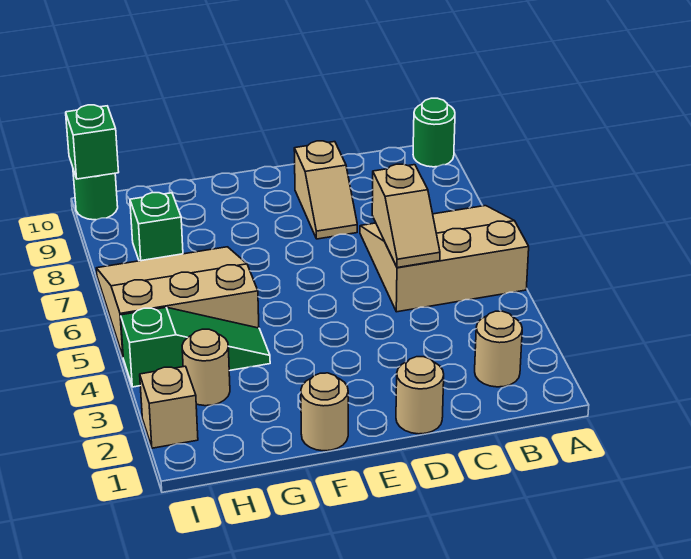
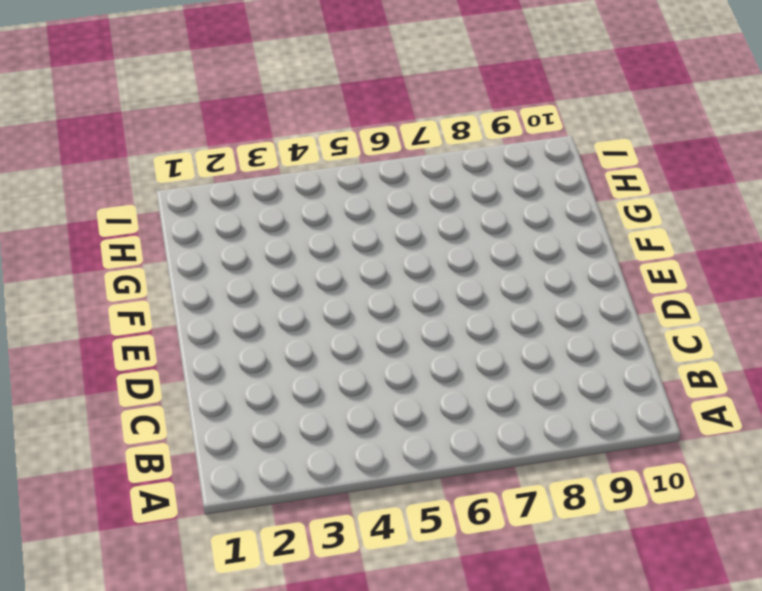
none -> tan 3x3 slope [360,206,529,312]
none -> green 1x1 round brick [413,98,455,167]
none -> tan 1x1 round brick [475,311,522,387]

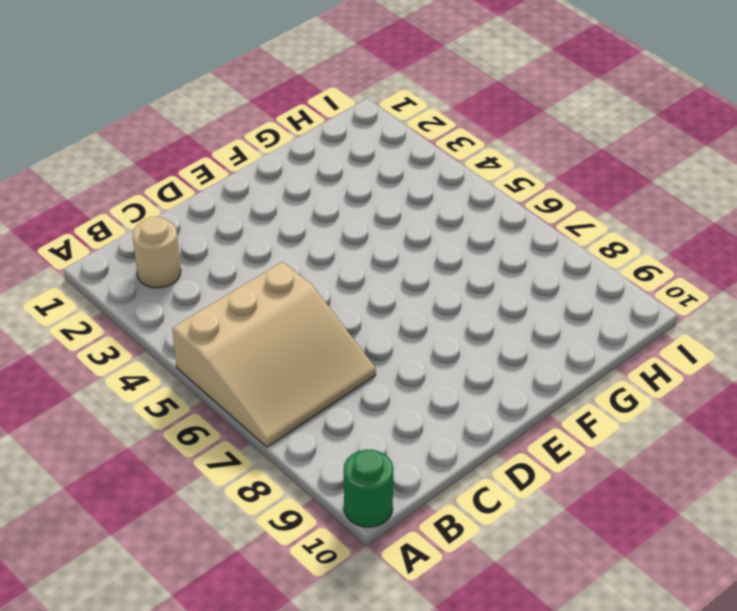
none -> tan 1x1 round brick [396,357,444,434]
none -> tan 1x2 slope [294,141,357,239]
none -> tan 1x1 round brick [301,373,348,451]

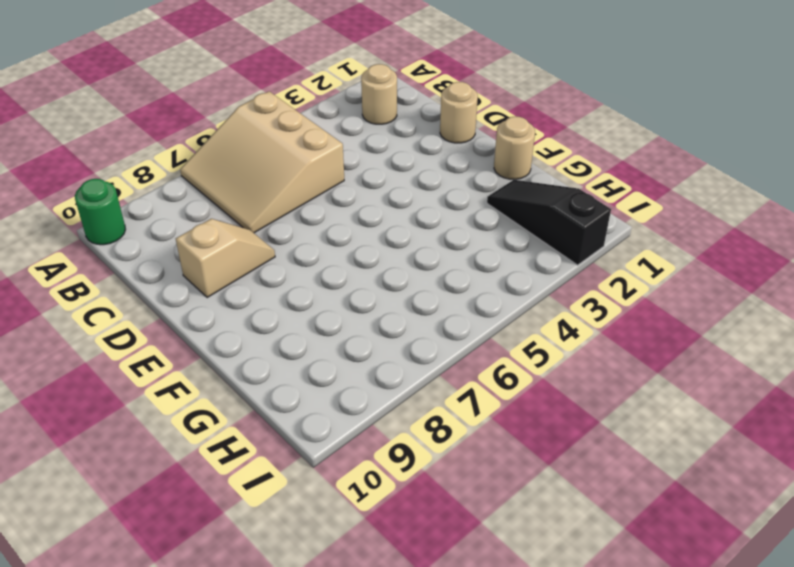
black 1x3 slope [487,180,611,265] -> tan 1x1 brick [140,366,198,448]
none -> green 1x3 slope [121,307,270,387]
none -> tan 3x3 slope [96,247,259,356]
none -> tan 1x1 round brick [182,329,230,406]

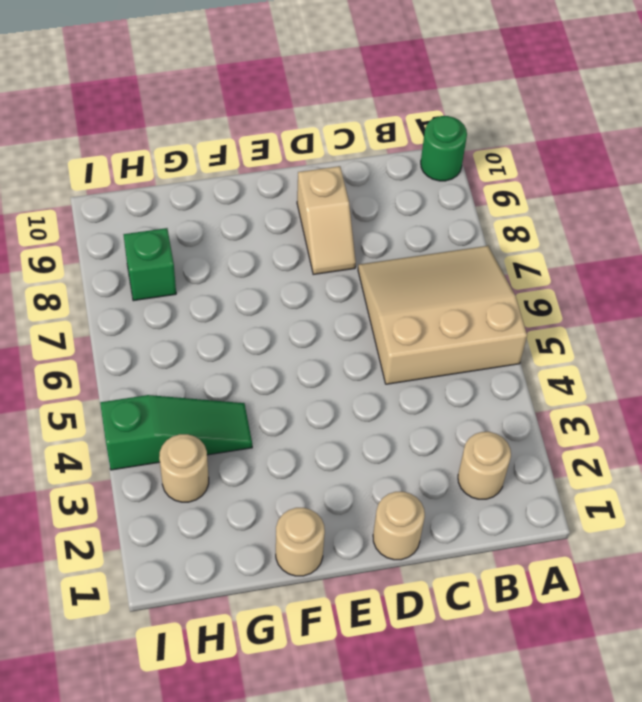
none -> tan 3x3 slope [96,247,259,356]
none -> tan 1x1 brick [140,366,198,448]
none -> green 1x1 round brick [73,170,118,220]

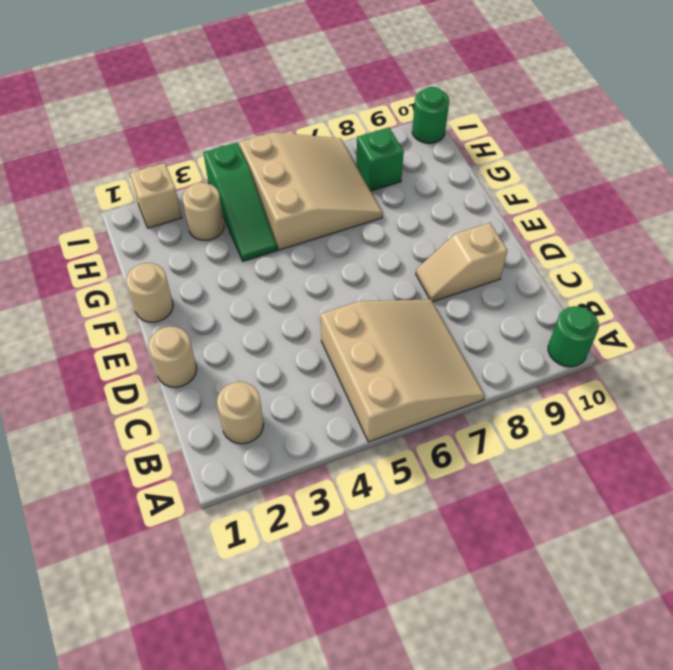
none -> tan 1x2 slope [372,164,440,268]
none -> green 1x1 brick [66,105,119,179]

